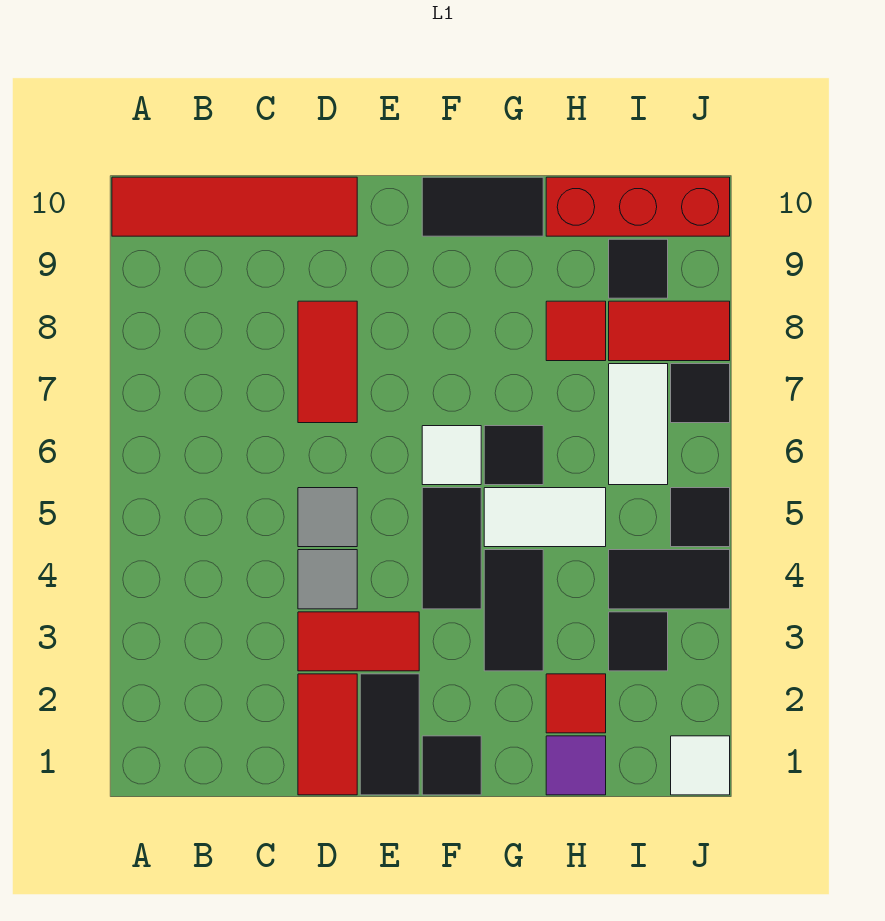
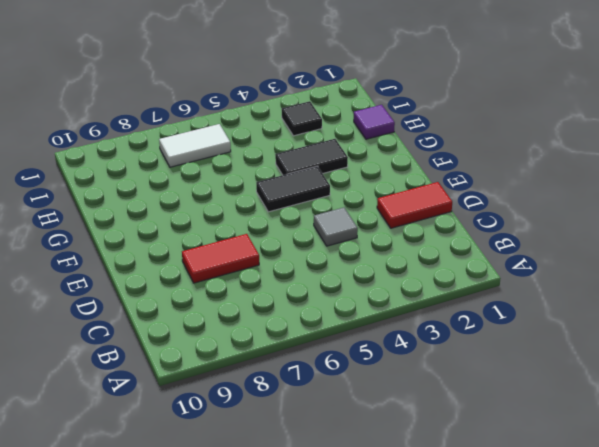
none -> red 1x4 tile [112,177,357,236]
none -> red 1x2 tile [298,612,419,671]
none -> grey 1x1 tile [298,488,357,547]

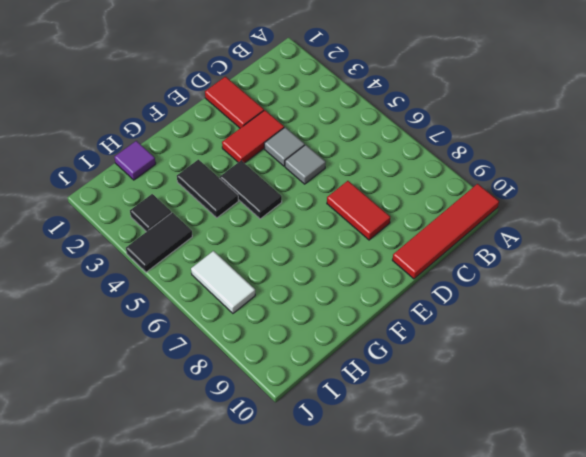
none -> black 1x2 tile [360,674,419,795]
none -> black 1x1 tile [422,736,481,795]
none -> white 1x1 tile [422,426,481,485]

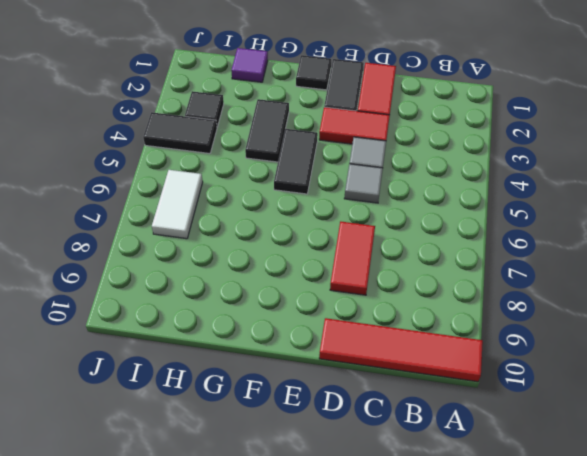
none -> white 1x1 tile [422,426,481,485]
none -> black 1x2 tile [422,177,543,236]
none -> white 1x2 tile [484,488,606,547]

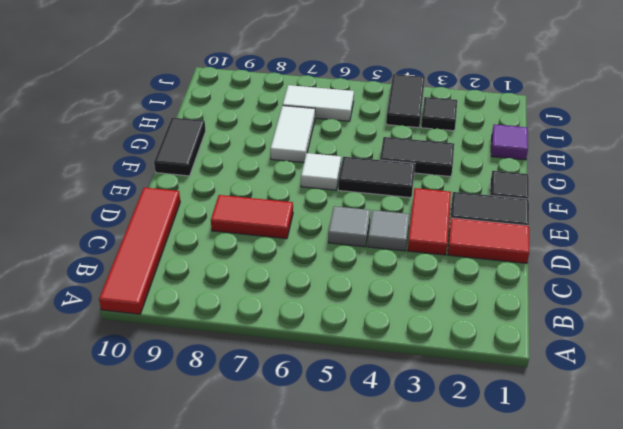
white 1x2 tile [270,106,315,163] -> white 1x2 tile moved to [484,488,606,547]
none -> black 1x1 tile [484,426,543,485]
none -> red 1x1 tile [546,674,606,733]
none -> red 1x1 tile [546,301,606,361]

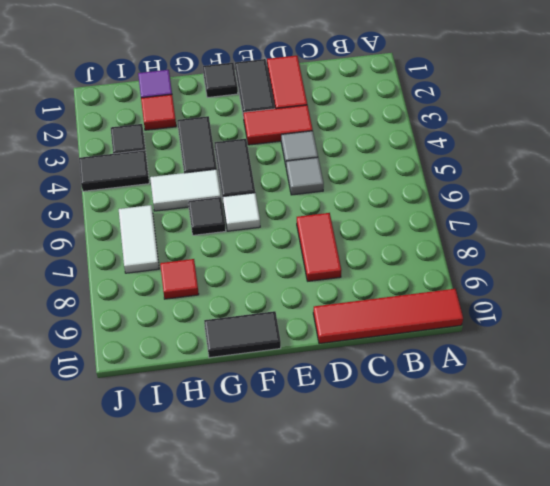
none -> red 1x3 brick [546,177,730,236]
none -> red 1x2 tile [609,301,730,361]
none -> black 1x1 tile [609,239,668,298]

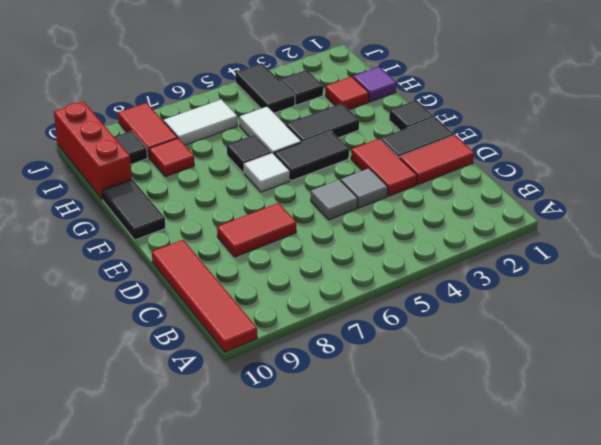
none -> white 1x1 tile [671,736,730,795]
none -> black 1x1 tile [671,488,730,547]
none -> black 1x1 tile [671,364,730,423]

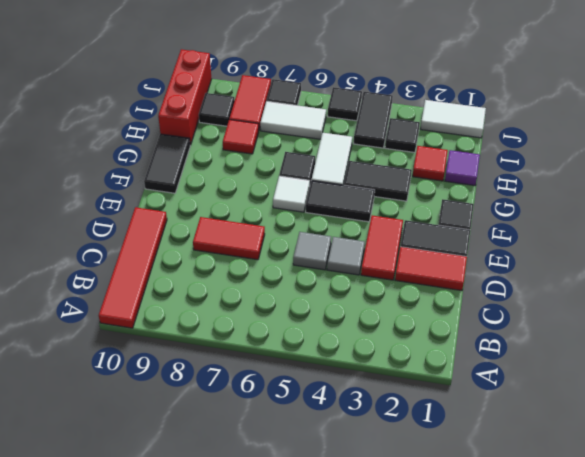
white 1x2 tile [421,100,486,138] -> white 1x1 tile [671,736,730,795]

